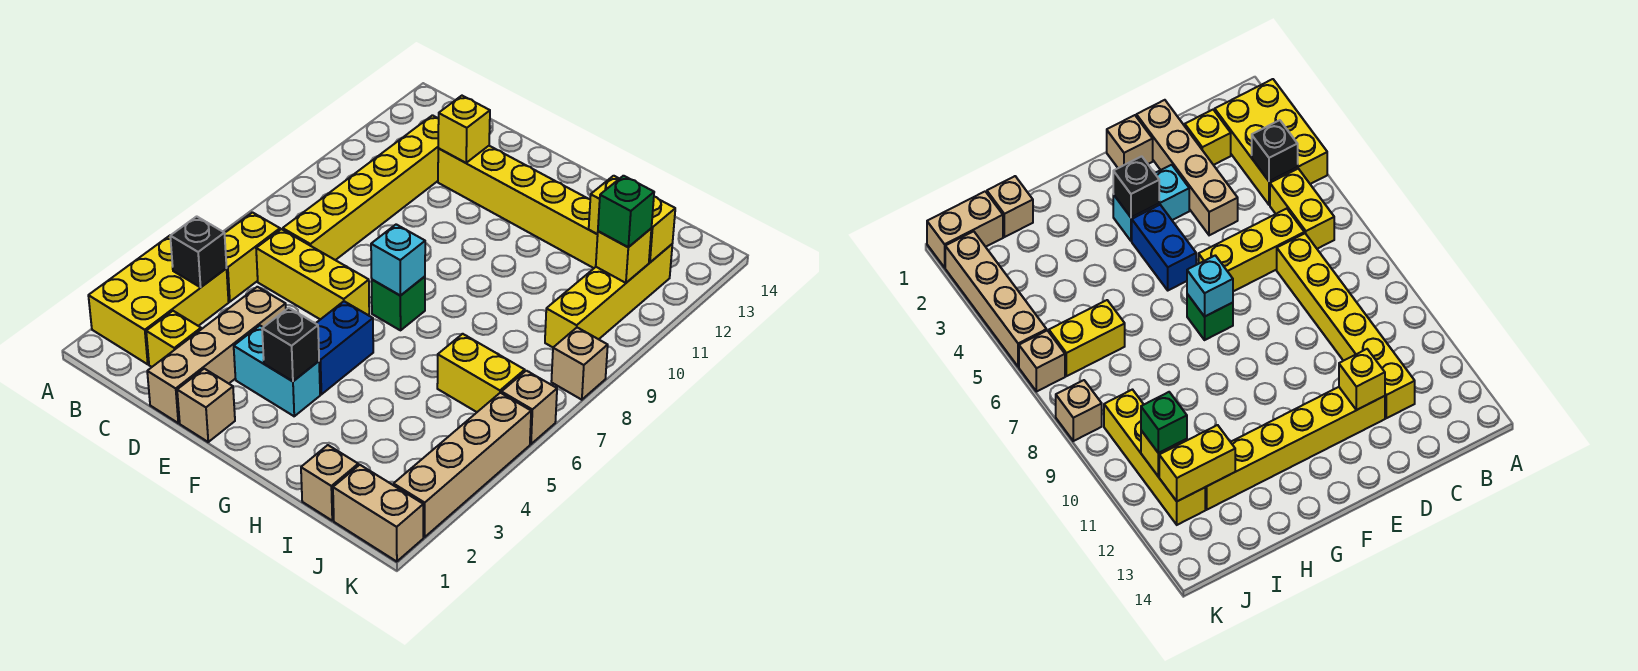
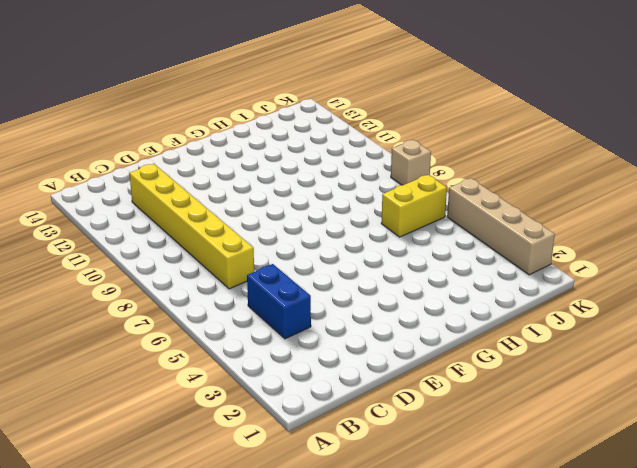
blue 1x2 brick [247,264,311,339] -> blue 1x2 brick moved to [316,301,373,394]
none -> yellow 2x3 brick [88,236,229,364]
none -> yellow 1x2 brick [225,213,280,302]
none -> yellow 1x1 brick [146,311,201,367]

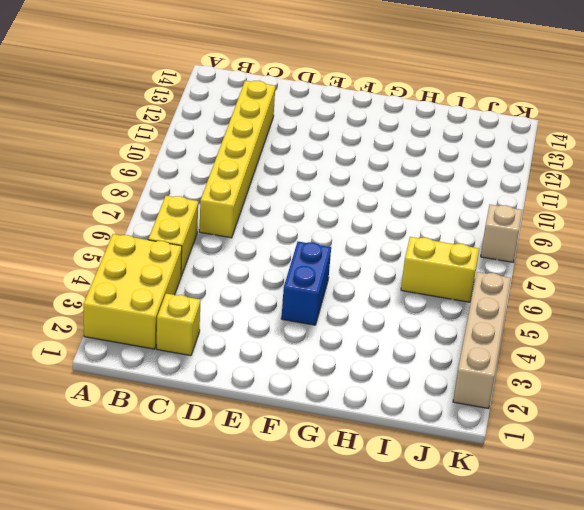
none -> yellow 1x3 brick [256,229,369,320]
none -> tan 1x4 brick [147,287,286,423]
none -> yellow 1x6 brick [438,146,598,268]

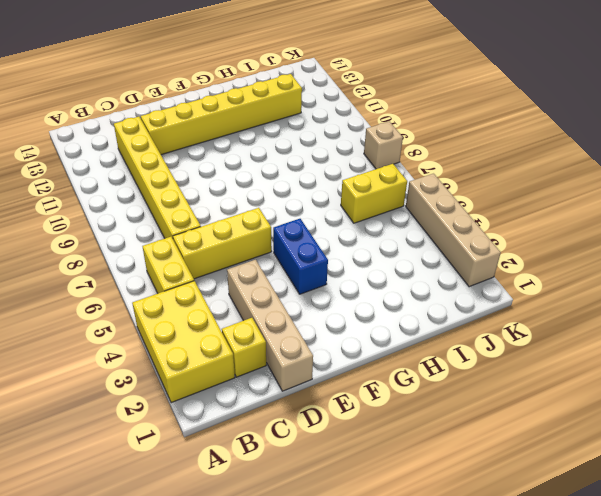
none -> tan 1x1 brick [177,369,235,442]
none -> cyan 1x2 brick [234,326,320,416]
none -> green 1x1 brick [372,276,425,330]

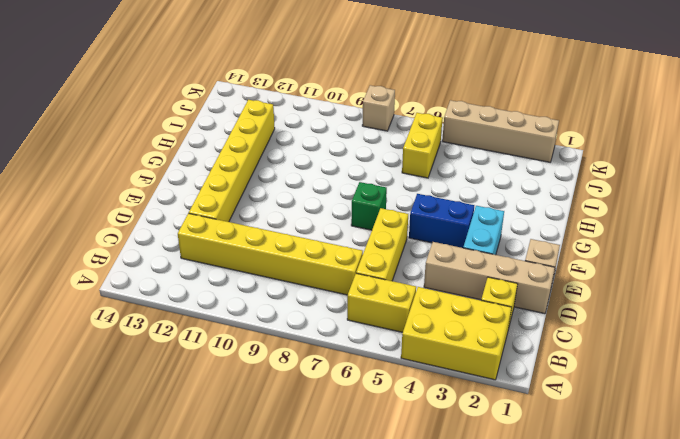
none -> tan 1x1 brick [301,445,358,520]
none -> tan 1x2 brick [333,465,423,562]
none -> yellow 1x4 brick [545,244,672,347]

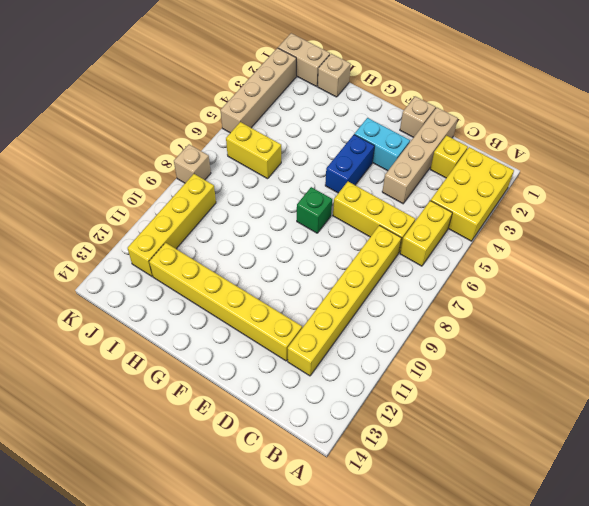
none -> tan 1x1 brick [502,371,557,444]
none -> black 1x1 brick [170,216,227,287]
none -> yellow 1x1 brick [438,96,490,163]

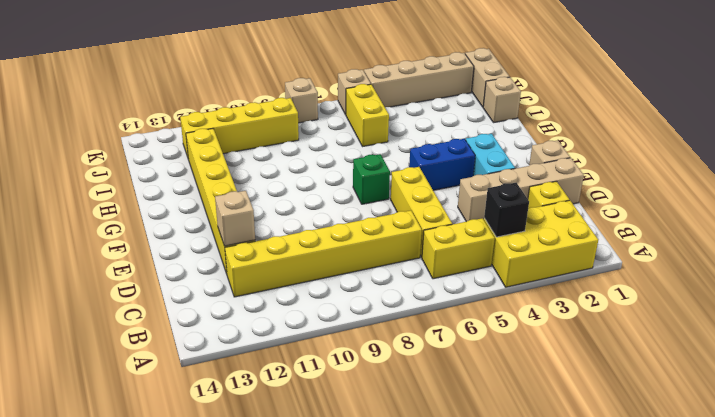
tan 1x1 brick [215,191,255,246] -> yellow 1x1 brick [438,96,490,163]
none -> black 1x1 brick [262,308,319,381]
none -> cyan 1x1 brick [371,224,425,296]
none -> yellow 1x2 brick [589,176,675,262]

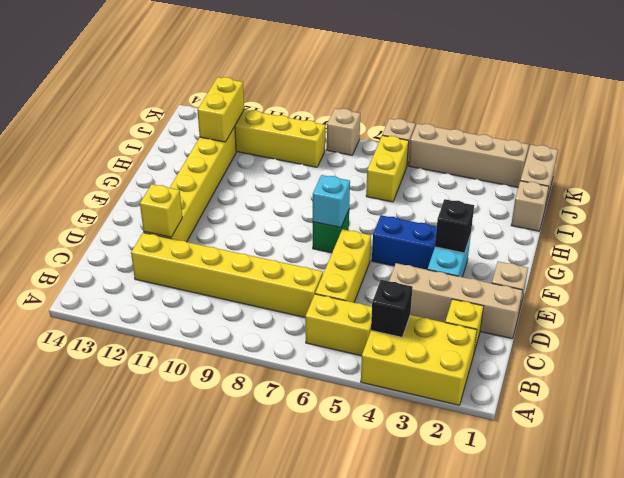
none -> yellow 1x1 brick [596,229,651,283]
none -> green 1x1 brick [598,176,654,247]

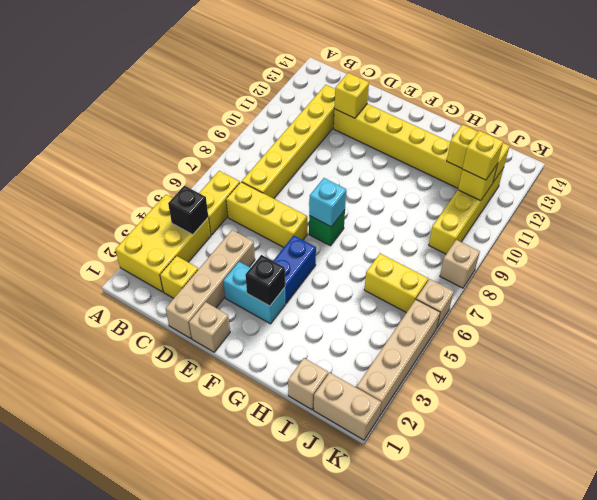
yellow 1x1 brick [462,131,503,180] -> green 1x1 brick [598,176,654,247]

